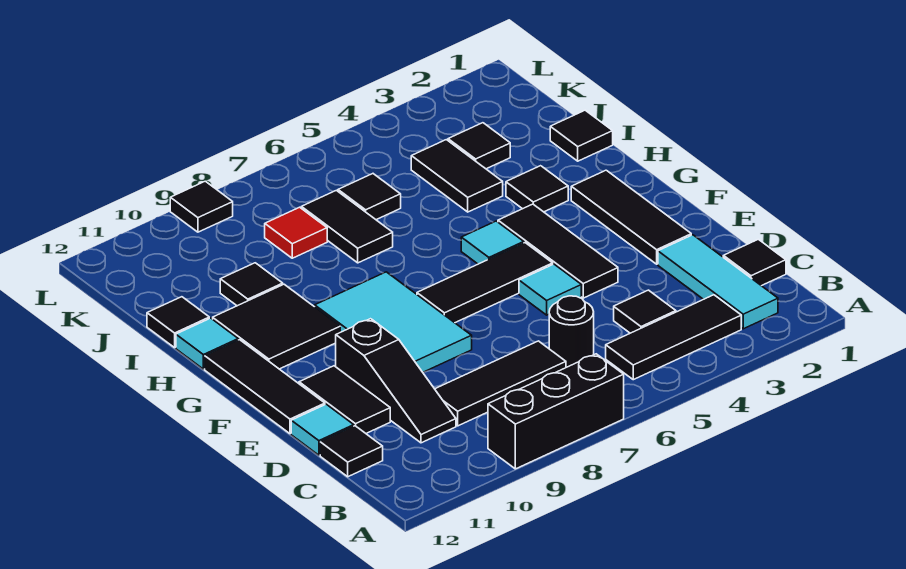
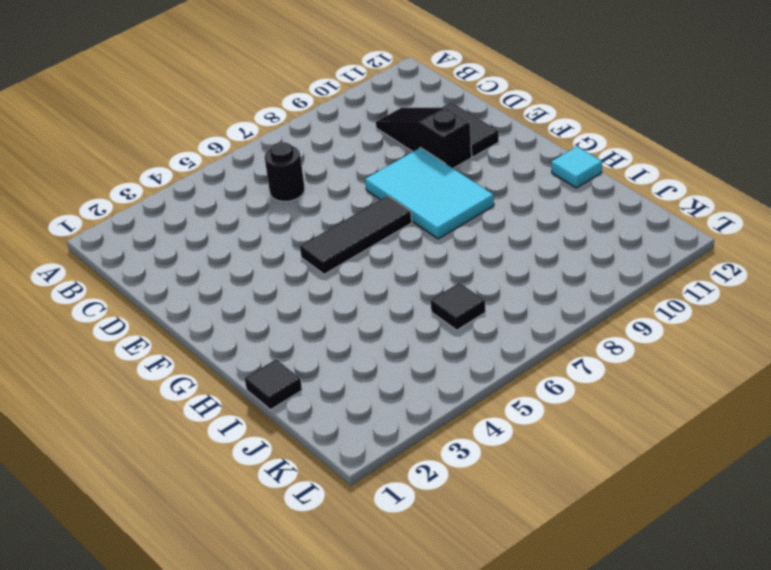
none -> black 1x3 brick [488,354,624,469]
none -> cyan 1x3 tile [658,235,778,329]
none -> black 1x3 tile [606,295,741,380]
none -> black 1x1 tile [723,239,786,286]

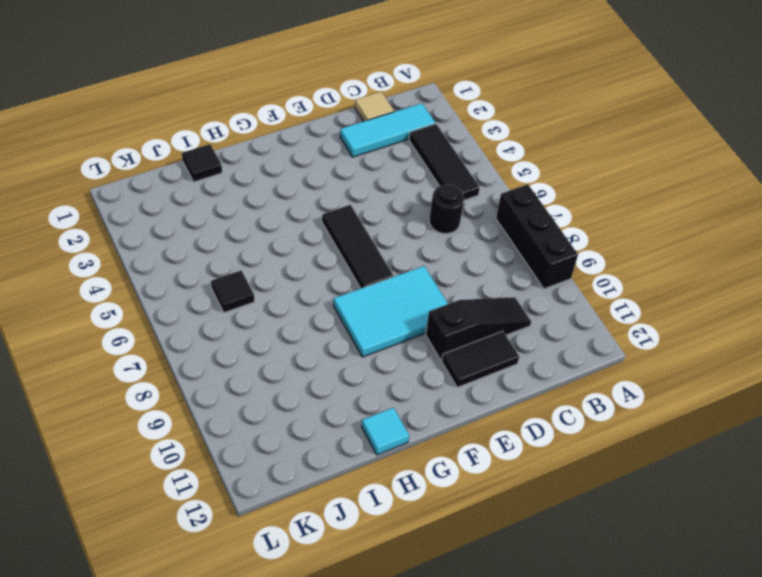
tan 1x1 tile [355,92,394,121] -> black 1x1 tile [723,239,786,286]
none -> black 1x1 tile [614,290,676,333]
none -> black 1x3 tile [435,341,566,426]
none -> black 1x1 tile [320,426,383,477]
none -> cyan 1x1 tile [291,404,354,455]

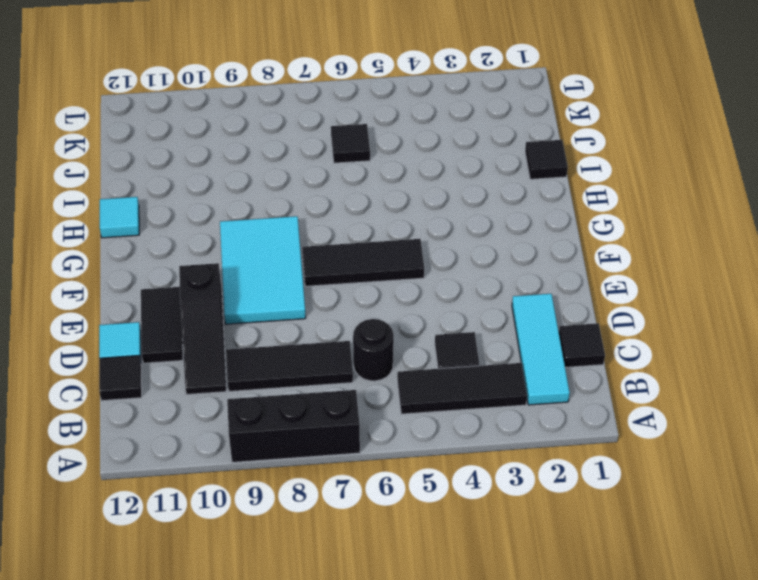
none -> black 1x3 tile [571,170,691,264]
none -> black 1x3 tile [498,204,618,298]
none -> cyan 1x1 tile [519,264,581,315]
none -> black 1x3 tile [205,340,325,434]

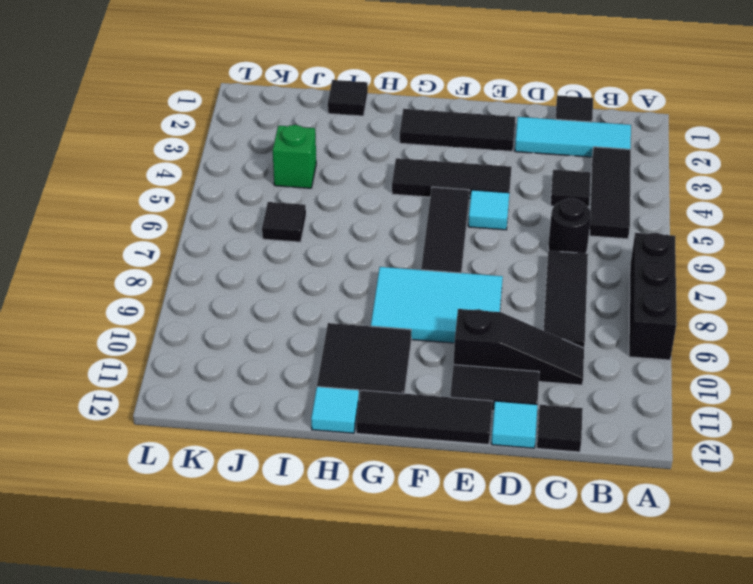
green 1x1 brick [273,125,316,188] -> black 1x2 tile [411,140,503,212]
none -> cyan 1x1 tile [461,221,524,264]
none -> black 1x1 tile [506,166,568,212]
none -> black 1x2 tile [301,190,393,263]
none -> black 1x1 tile [220,263,283,306]

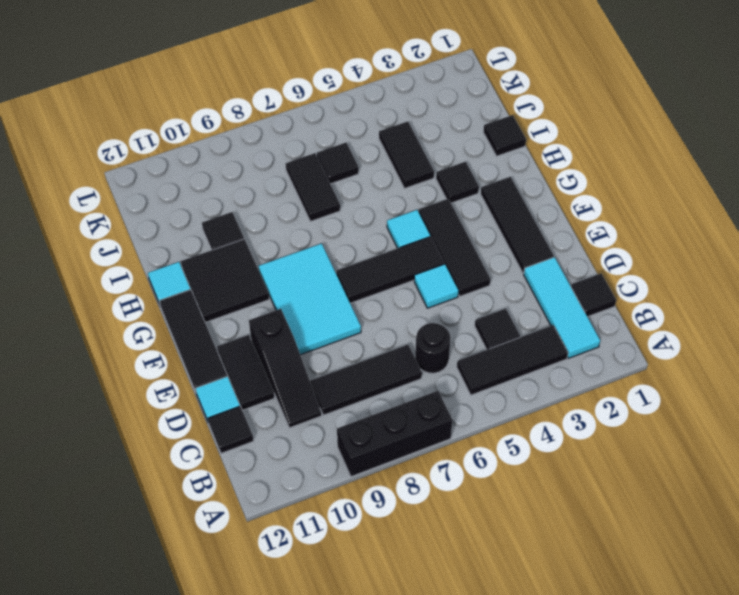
none -> black 1x1 tile [147,297,209,348]
none -> black 1x1 tile [448,123,510,169]
none -> red 1x1 tile [265,207,327,258]
none -> black 1x1 tile [170,181,233,232]

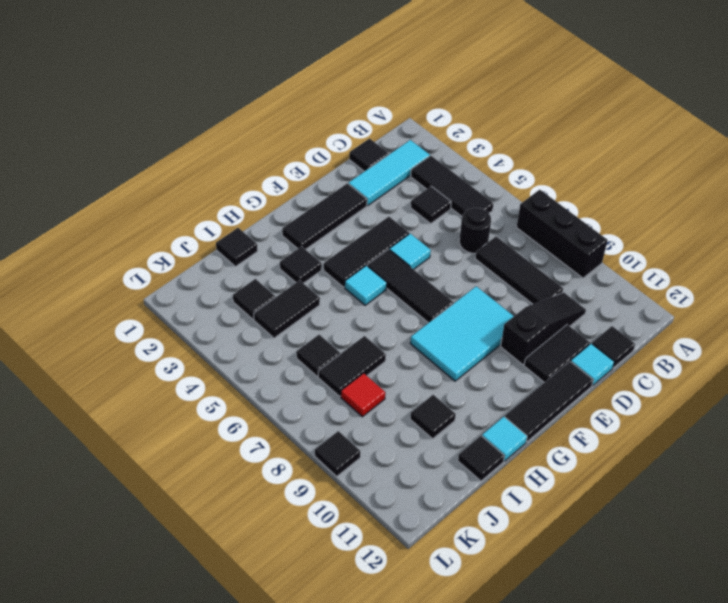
none -> black 2x2 tile [213,284,340,369]

